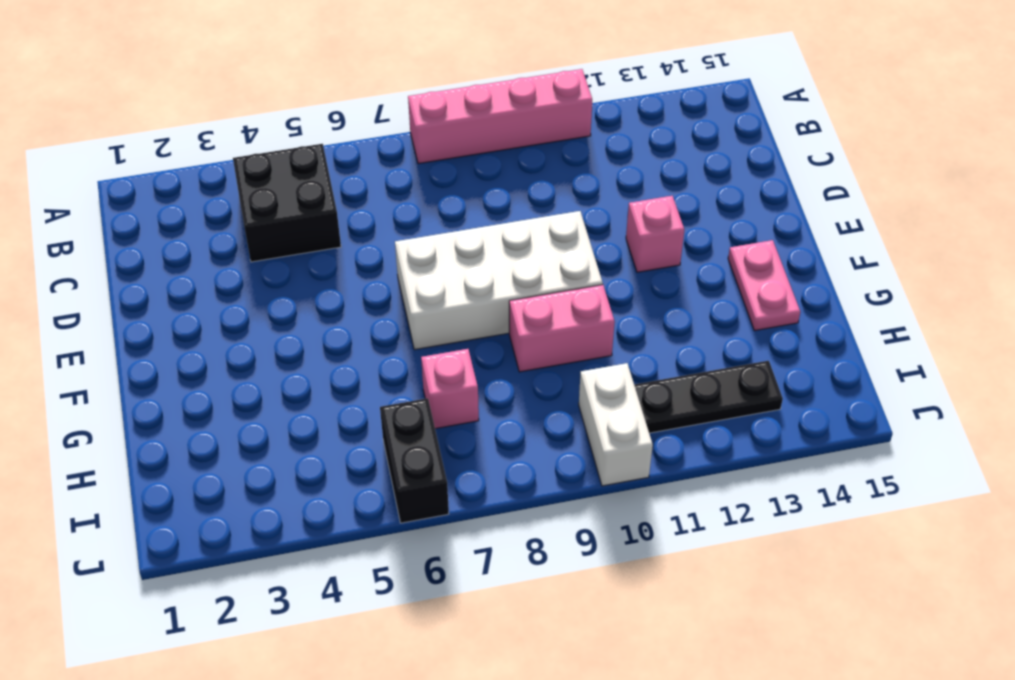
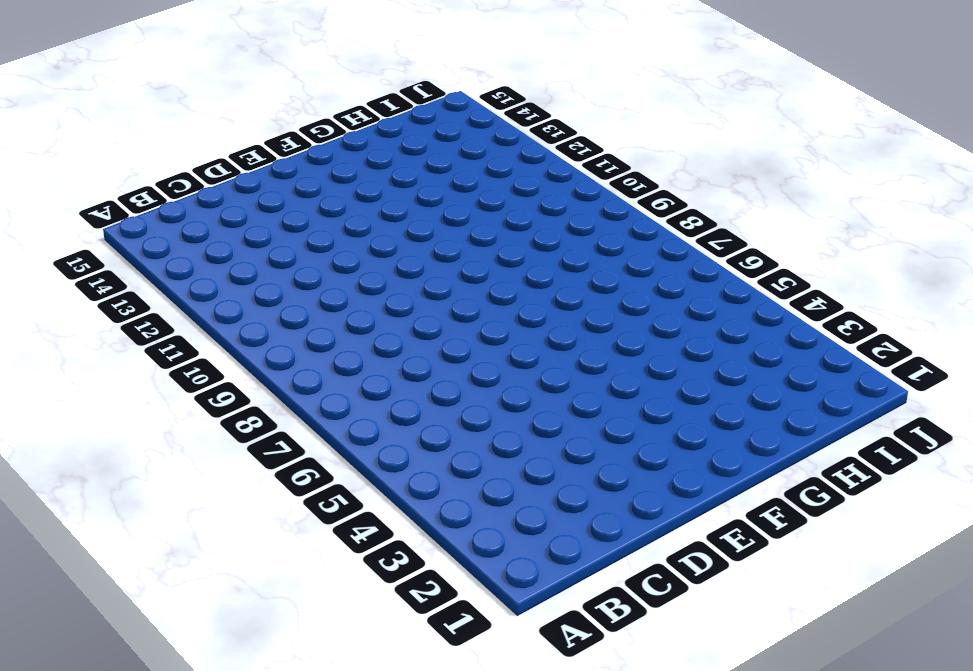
none -> pink 1x4 brick [408,69,592,164]
none -> black 2x2 brick [233,144,341,262]

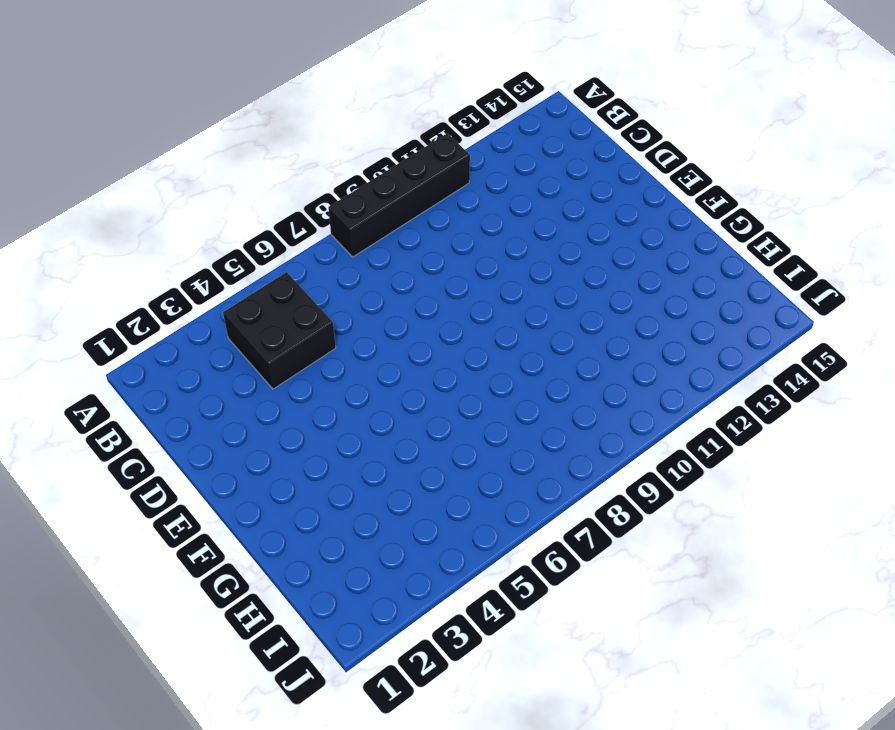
black 1x4 brick [328,133,470,257] -> pink 1x4 brick [408,69,592,164]
none -> white 2x4 brick [395,211,603,350]
none -> pink 1x1 brick [626,196,684,272]

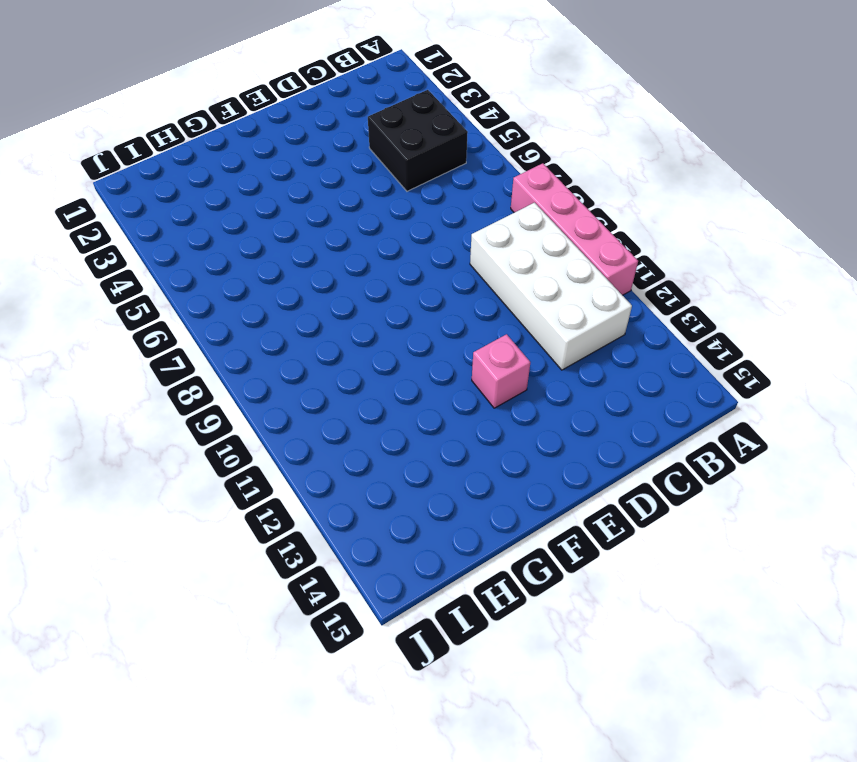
white 2x4 brick [470,203,632,370] -> white 2x4 brick moved to [395,211,603,350]
none -> pink 1x2 plate [728,240,800,331]
none -> pink 1x2 brick [509,285,615,372]

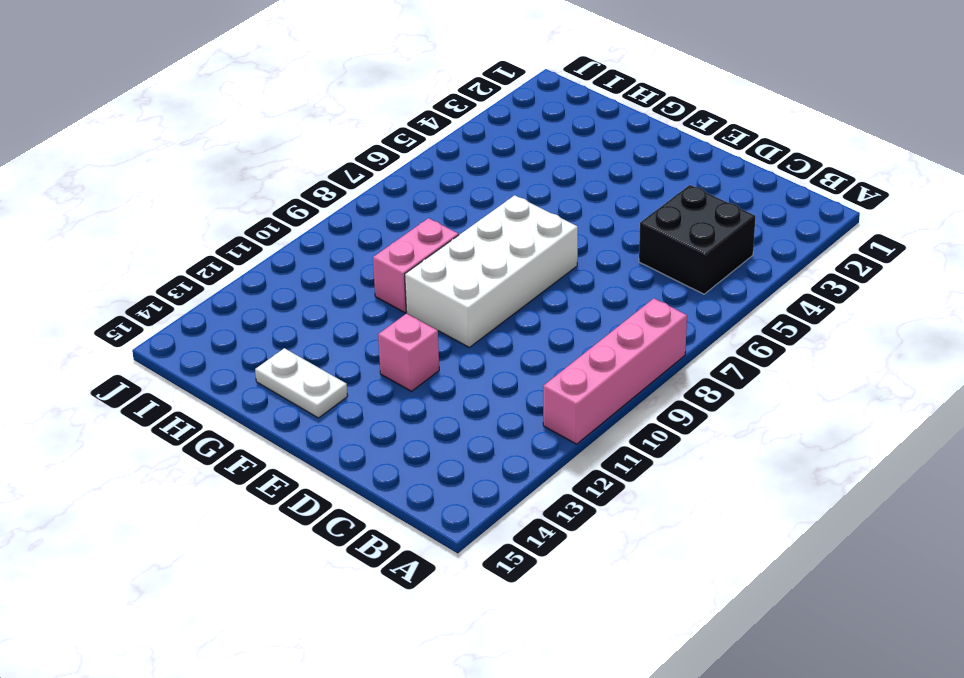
white 1x2 plate [255,348,348,418] -> pink 1x2 plate [728,240,800,331]
none -> pink 1x1 brick [421,349,479,429]
none -> black 1x2 brick [380,398,449,523]

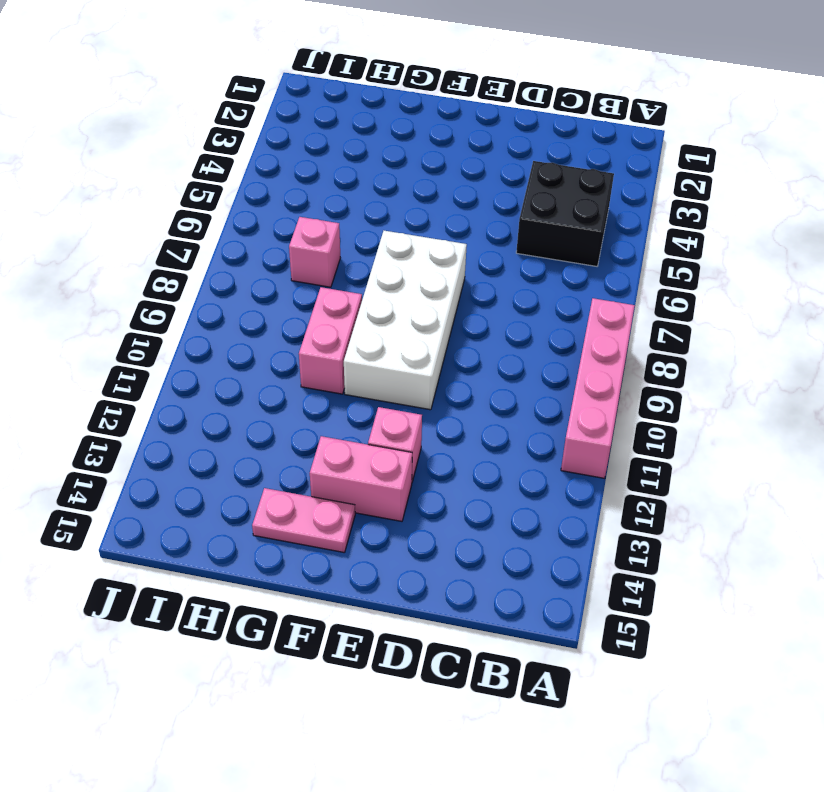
pink 1x2 brick [310,436,412,521] -> none
none -> black 1x2 brick [380,398,449,523]
none -> white 1x2 brick [579,363,653,486]

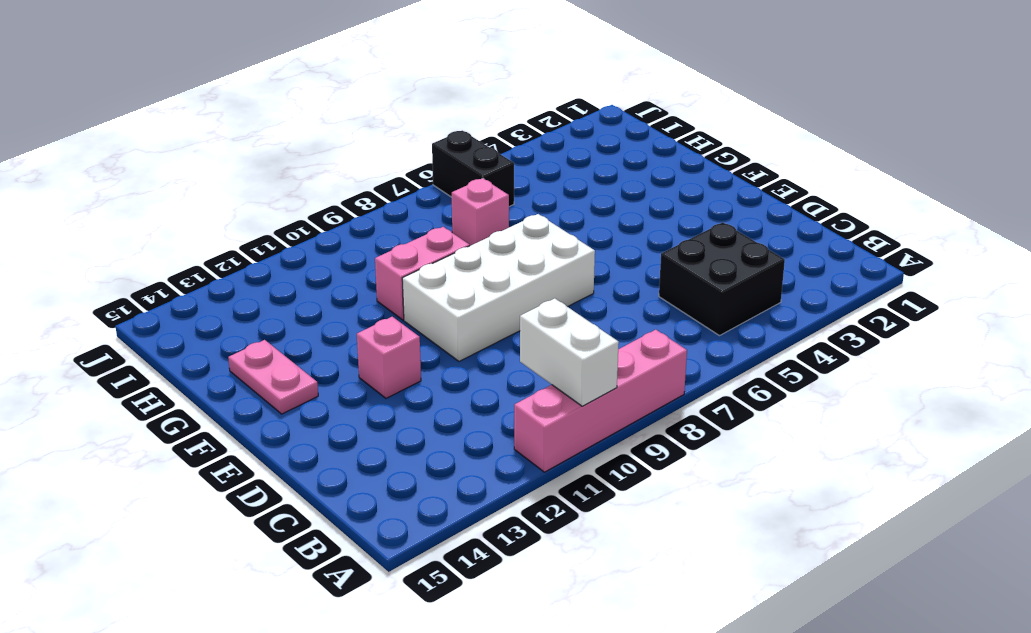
white 1x2 brick [520,298,619,406] -> white 1x2 brick moved to [579,363,653,486]
none -> black 1x3 plate [634,361,783,433]

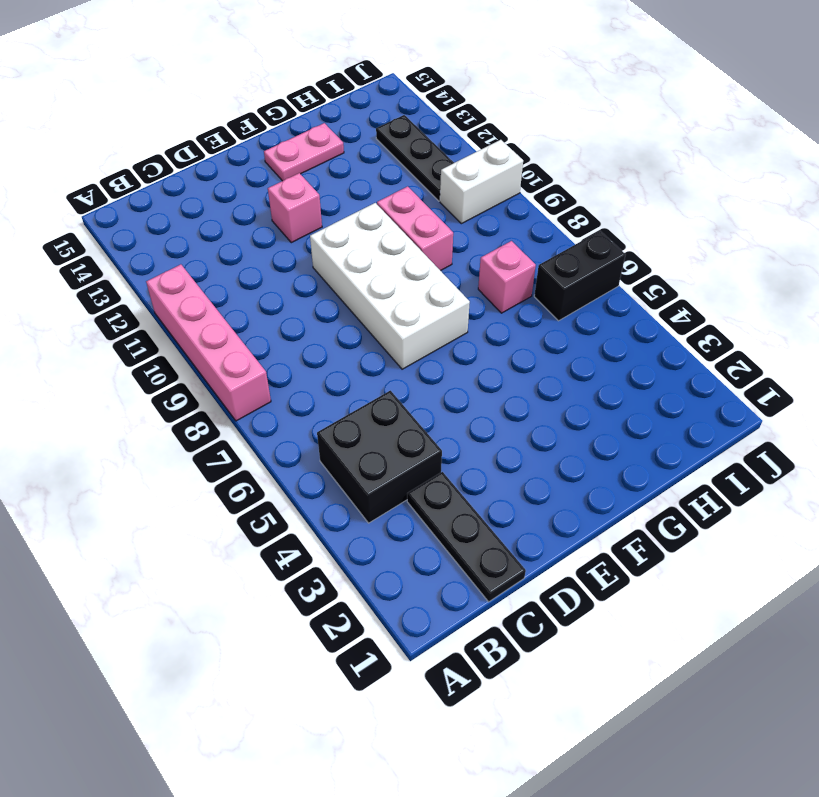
black 1x3 plate [407,472,526,602] -> none

